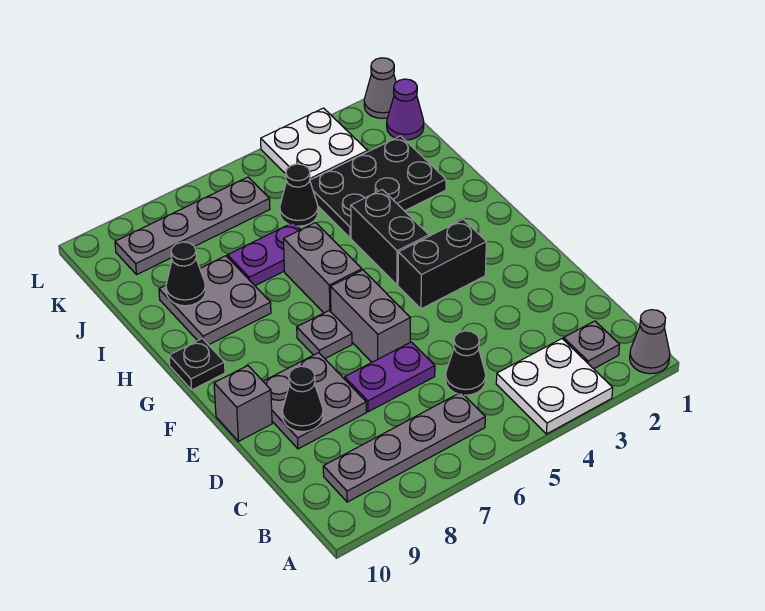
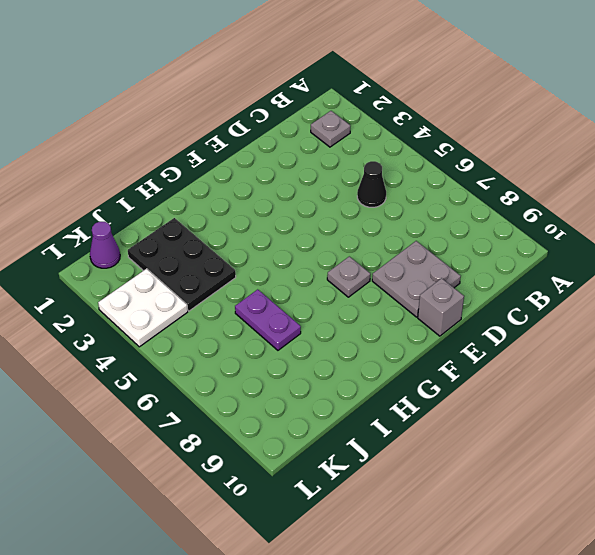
none -> grey 1x1 cone [630,310,670,374]
none -> white 2x2 plate [496,339,613,434]
none -> grey 1x4 plate [323,392,485,502]

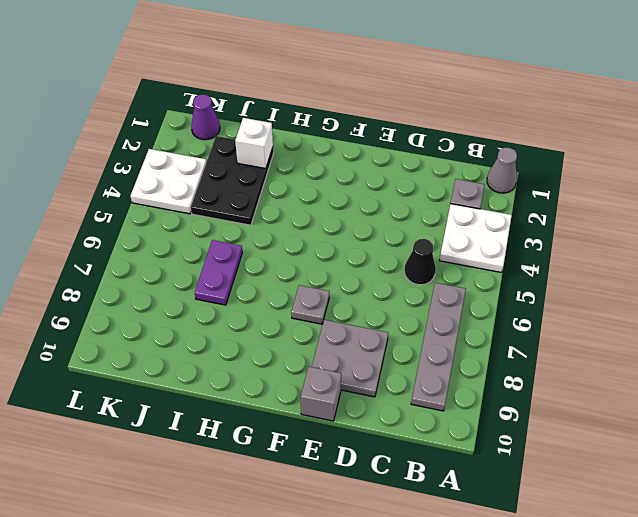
white 1x1 brick [235,118,273,169] -> none
none -> purple 1x2 plate [345,342,435,412]
none -> grey 1x2 brick [331,270,410,362]
none -> black 1x2 brick [398,219,486,309]

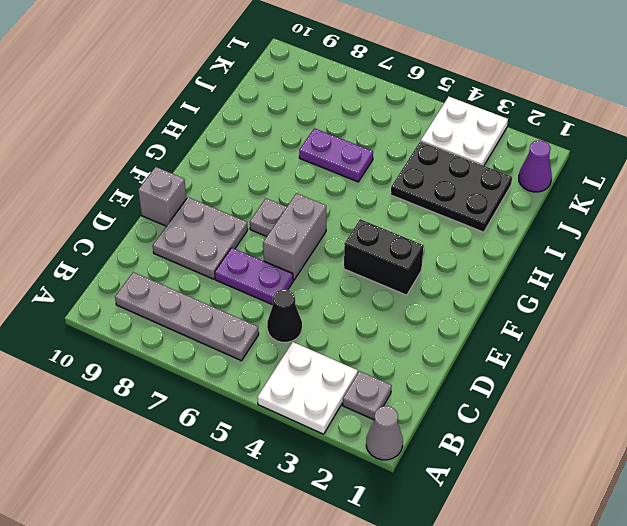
none -> black 1x2 brick [351,190,429,285]
none -> grey 1x2 brick [284,223,362,313]
none -> black 1x1 plate [169,338,225,390]

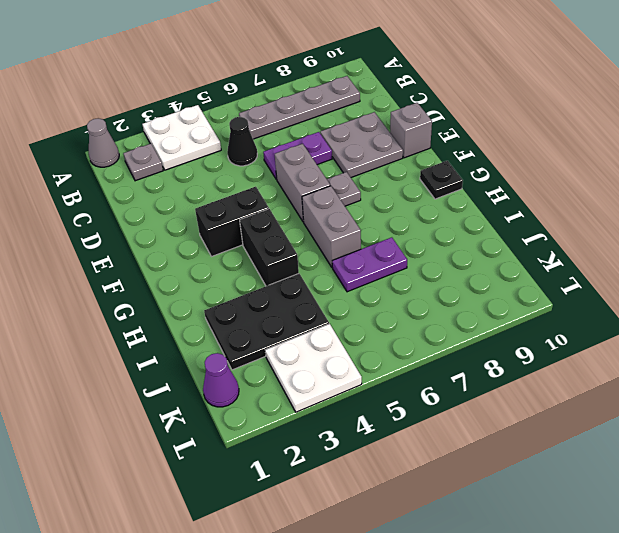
none -> grey 2x2 plate [159,256,271,345]
none -> black 1x1 cone [280,164,318,226]
none -> grey 1x4 plate [115,177,270,274]

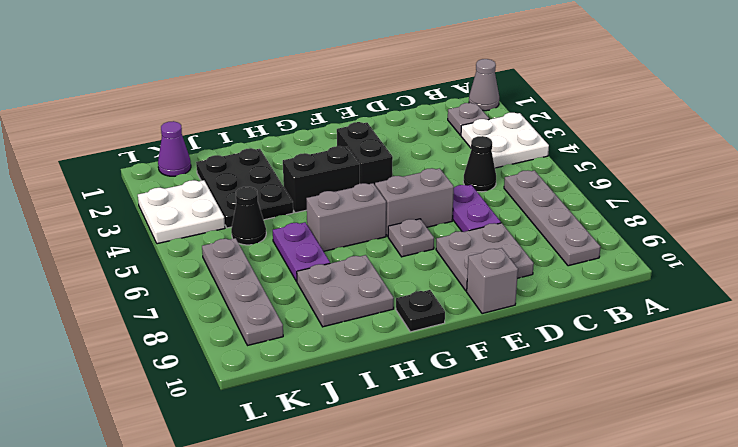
none -> grey 1x1 cone [364,58,396,119]
none -> black 1x1 cone [282,366,323,432]
none -> black 1x1 cone [166,242,206,306]

